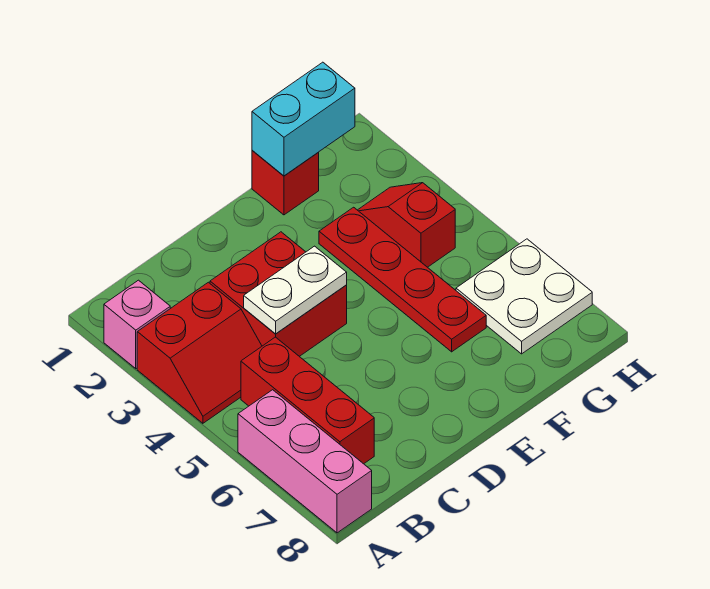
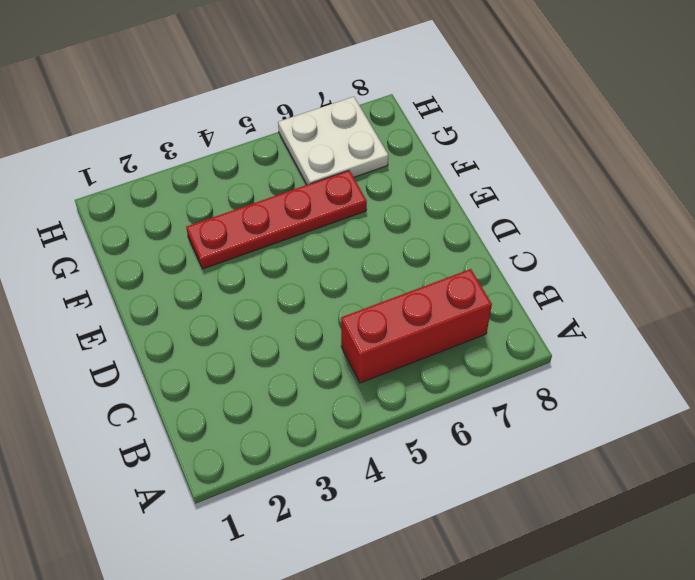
none -> pink 1x1 brick [104,280,170,369]
none -> red 2x2 slope [137,282,262,423]

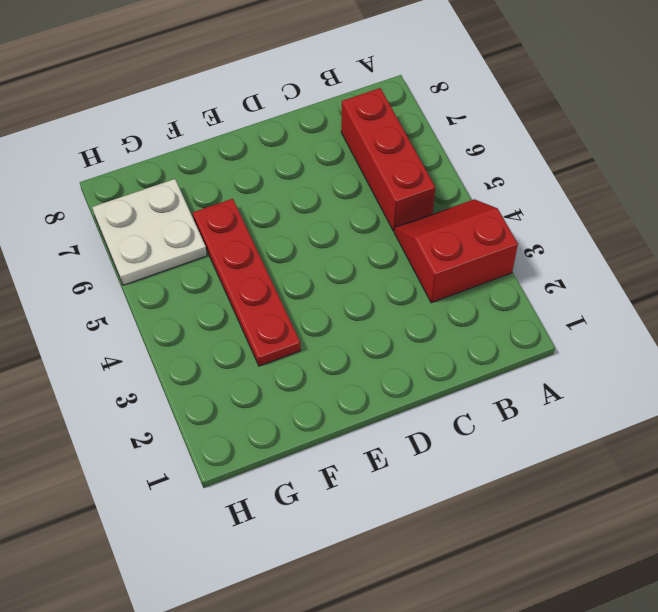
none -> pink 1x1 brick [104,280,170,369]
none -> pink 1x3 brick [238,390,372,533]

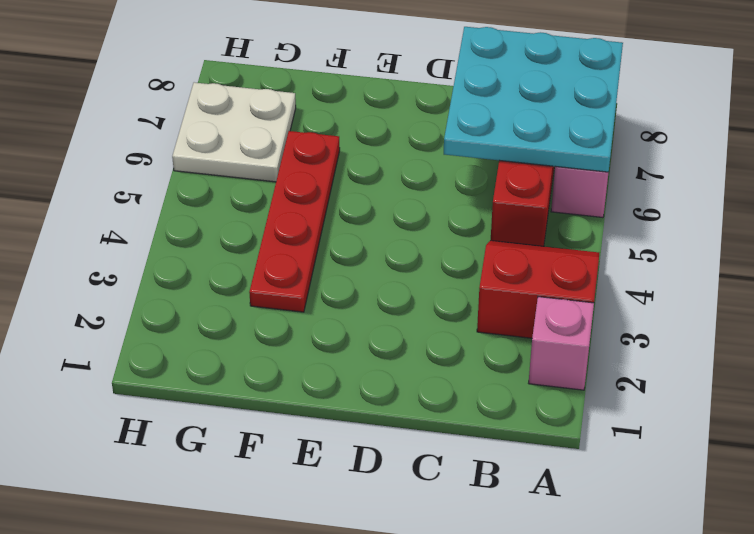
cyan 3x3 plate [444,27,623,172] -> none
none -> red 2x2 brick [210,232,347,356]
none -> red 1x1 brick [252,150,319,215]

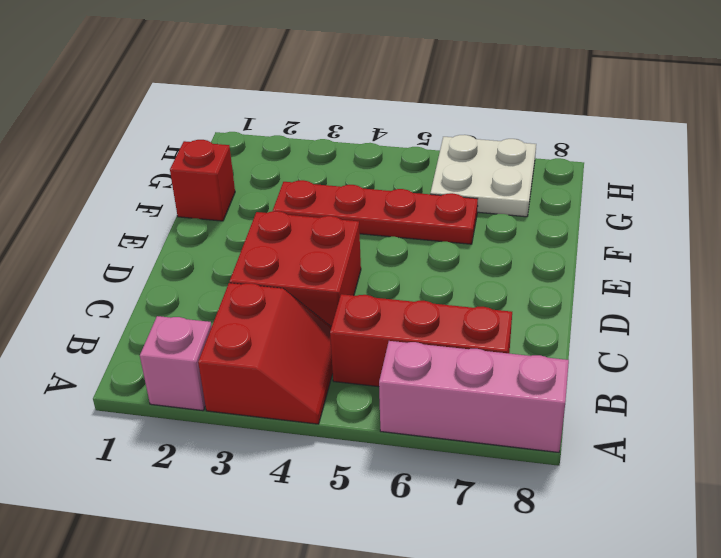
none -> red 1x2 slope [358,183,455,267]
none -> white 1x2 plate [244,246,347,334]

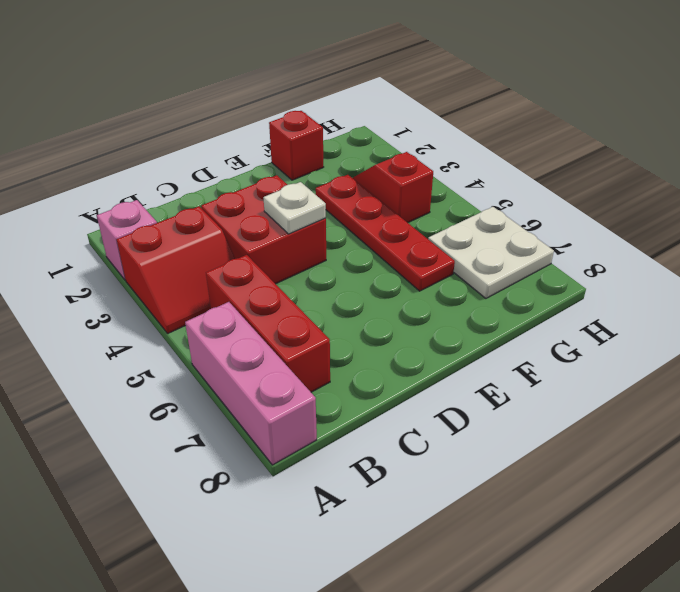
white 1x1 plate [263,182,326,234] -> white 1x2 plate [244,246,347,334]
none -> cyan 1x2 brick [252,62,355,176]

